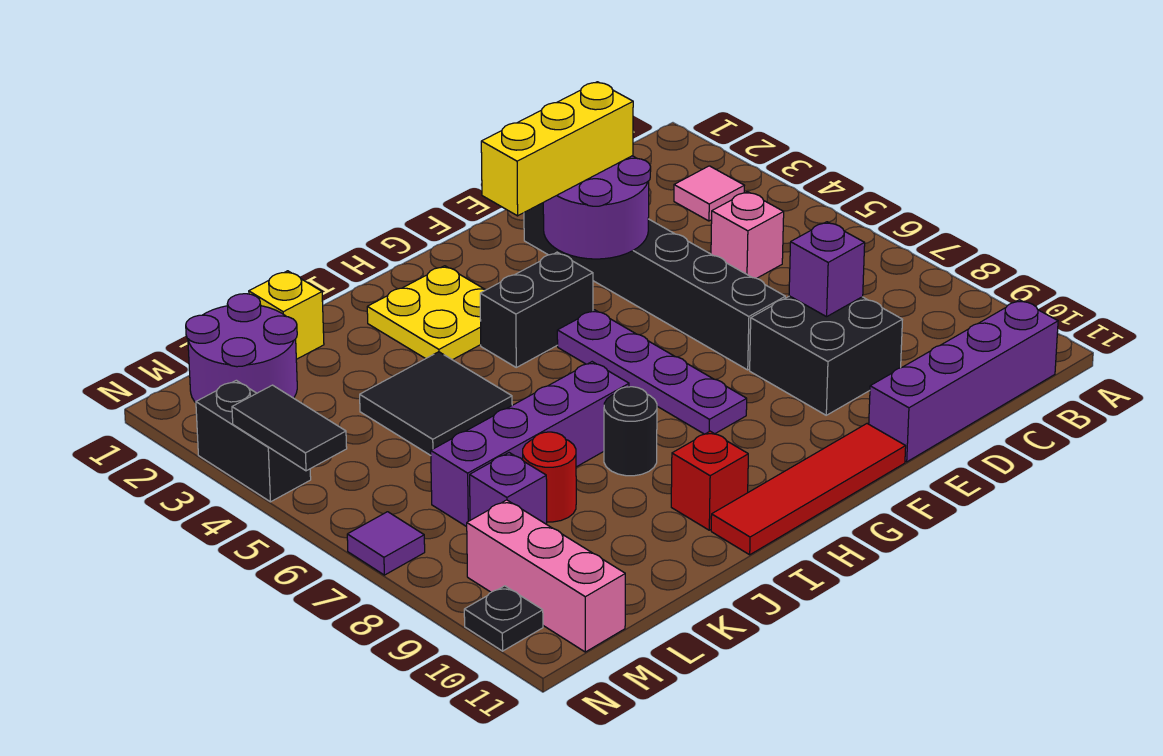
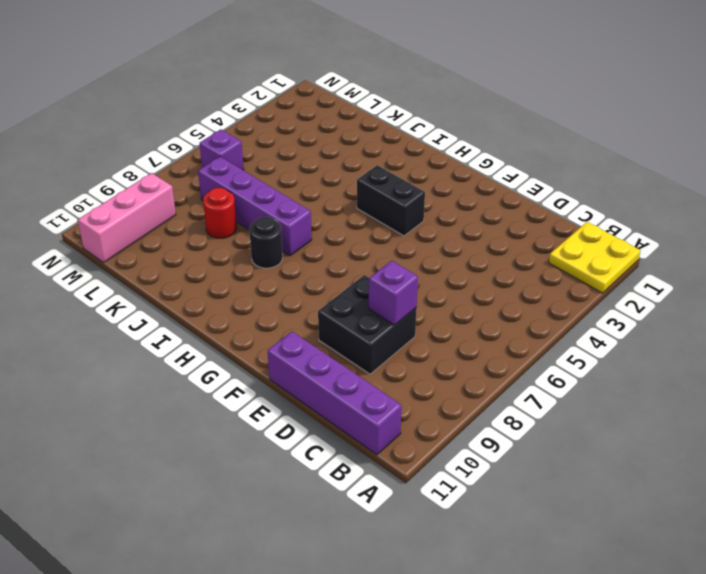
yellow 2x2 plate [549,222,641,293] -> yellow 2x2 plate moved to [367,266,485,360]
purple 1x1 brick [200,129,244,170] -> purple 1x1 brick moved to [470,453,547,524]
none -> pink 1x1 tile [674,166,744,221]
none -> pink 1x1 brick [711,192,784,278]
none -> black 1x6 brick [524,203,785,370]

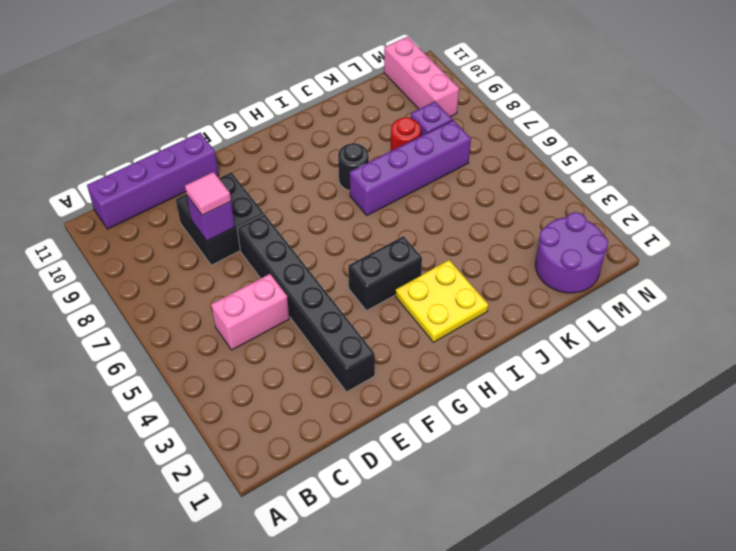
pink 1x2 brick [211,274,289,350] -> pink 1x1 brick [711,192,784,278]
pink 1x1 tile [185,172,231,215] -> pink 1x1 tile moved to [674,166,744,221]
none -> red 1x4 tile [711,424,906,555]
none -> purple 1x4 plate [557,310,747,434]
none -> red 1x1 brick [671,431,748,530]

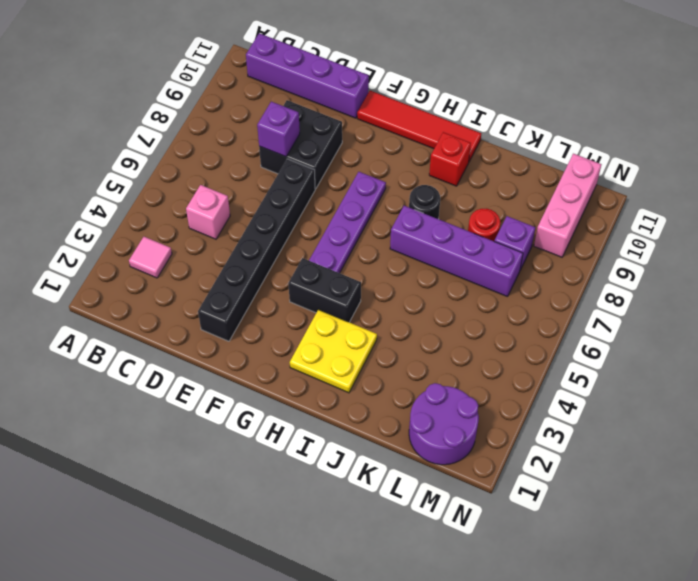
none -> black 2x2 tile [360,352,512,455]
none -> yellow 1x1 brick [249,271,324,359]
none -> black 1x2 brick [196,380,311,502]

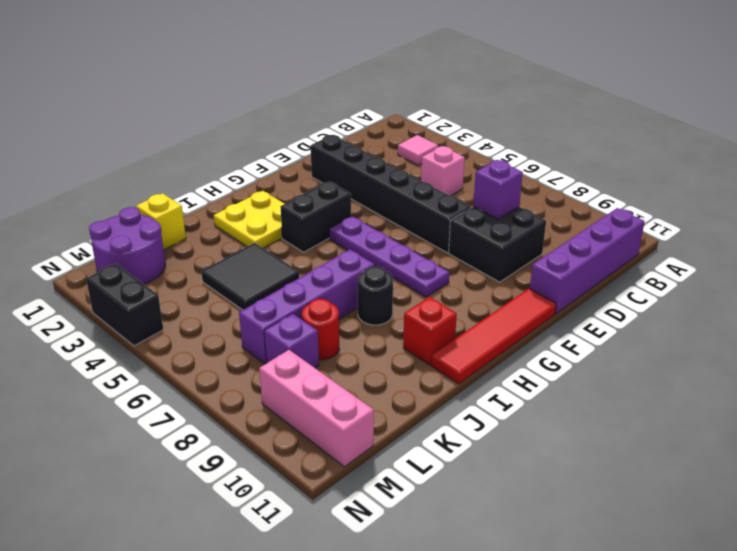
none -> purple 1x1 tile [347,512,425,575]
none -> black 1x1 plate [464,586,543,651]
none -> purple 2x2 round brick [543,156,651,259]

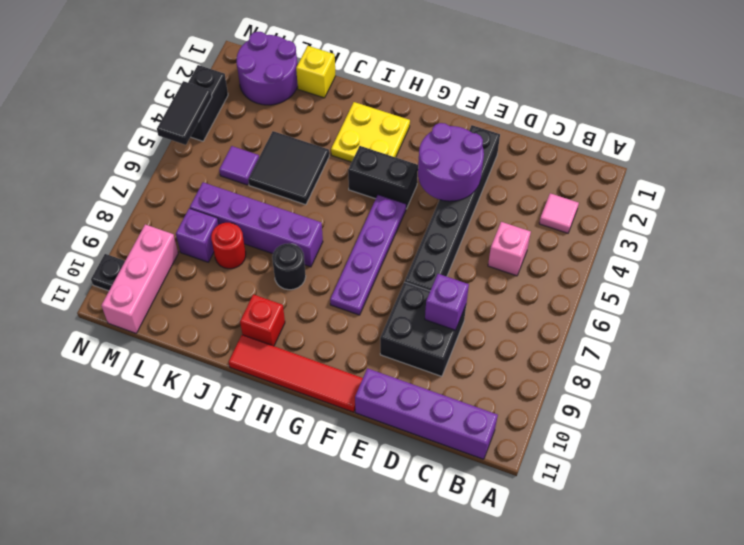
purple 1x1 tile [219,146,259,185] -> purple 1x1 tile moved to [347,512,425,575]
none -> yellow 1x3 brick [481,82,633,216]

